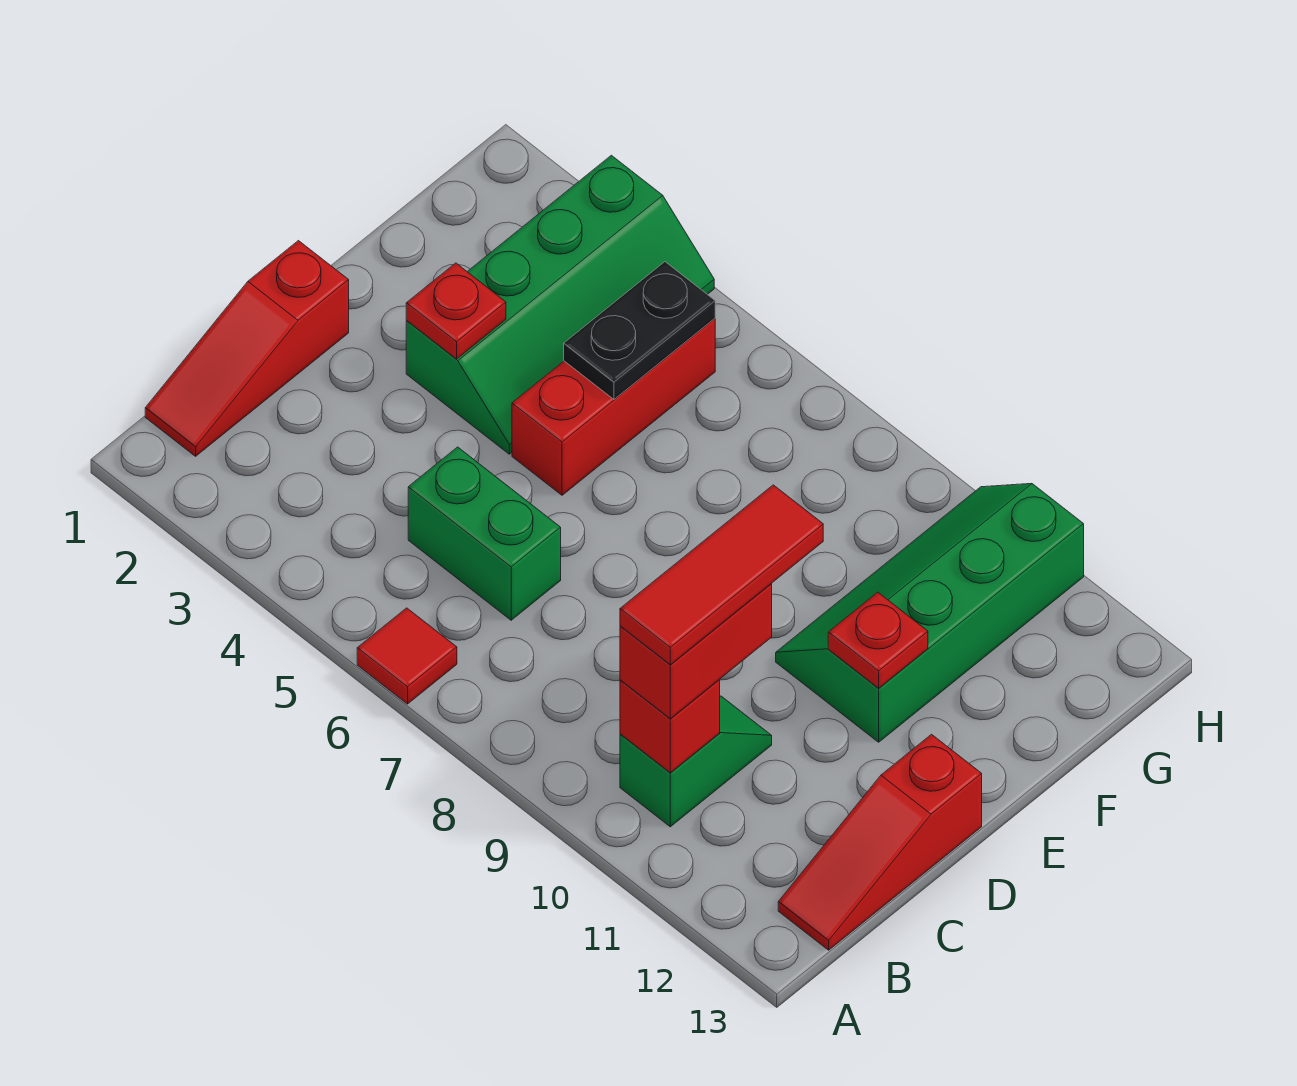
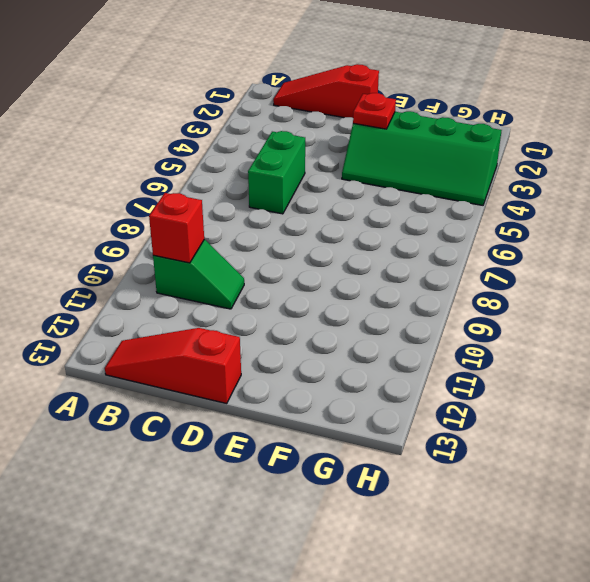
none -> red 1x1 tile [357,608,457,704]
none -> red 1x3 brick [512,319,715,495]
none -> green 2x4 slope [776,483,1084,742]

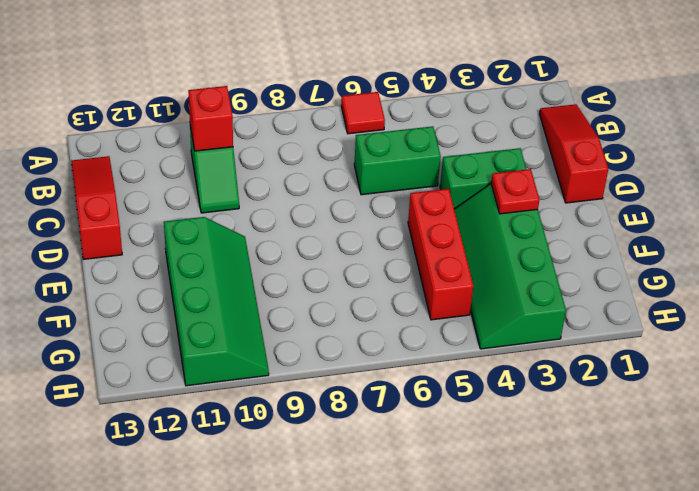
green 1x2 brick [440,148,526,209] -> none
none -> red 1x1 plate [828,592,928,688]
none -> black 1x2 plate [564,262,715,399]
none -> red 1x2 brick [620,584,772,719]

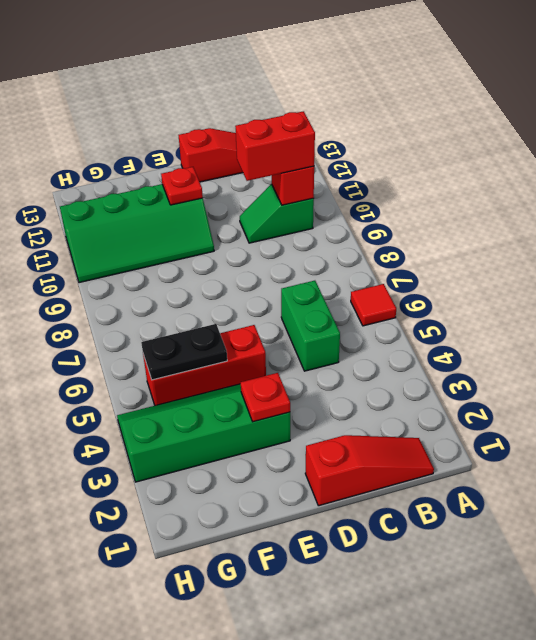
none -> red 1x3 tile [620,485,823,665]

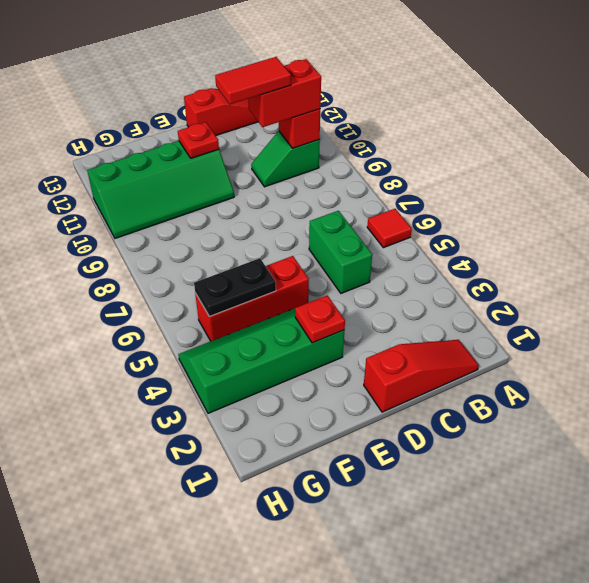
red 1x2 tile [215,57,291,104] -> red 1x3 tile [620,485,823,665]

